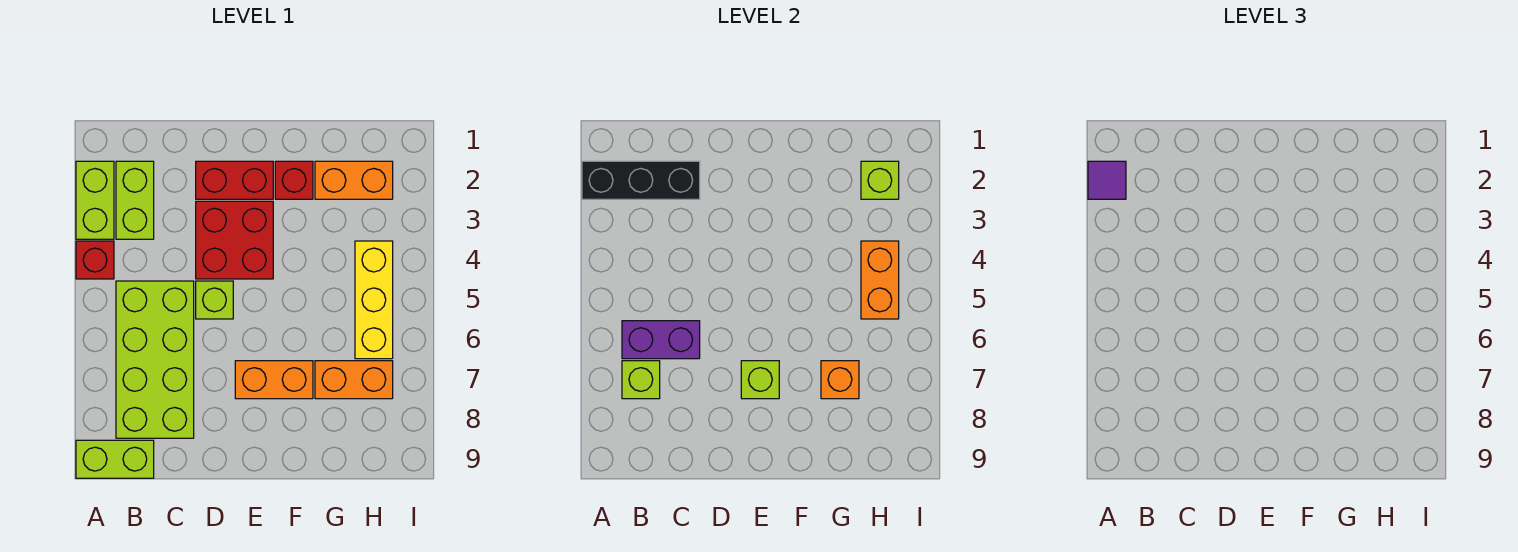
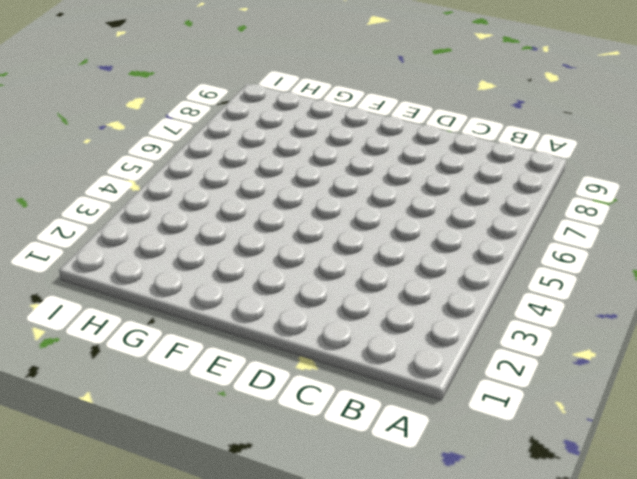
none -> lime 1x2 brick [76,161,114,239]
none -> red 1x1 brick [76,241,114,279]
none -> lime 1x2 brick [76,440,154,478]

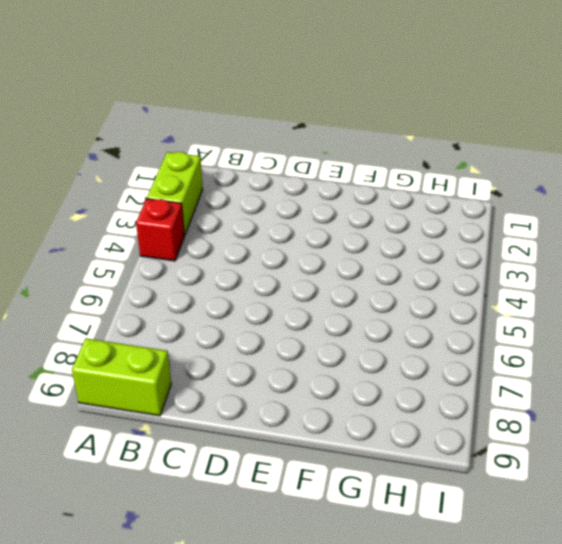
none -> lime 1x2 brick [116,161,154,239]
none -> lime 2x4 brick [116,281,194,438]
none -> red 1x2 brick [196,161,273,199]

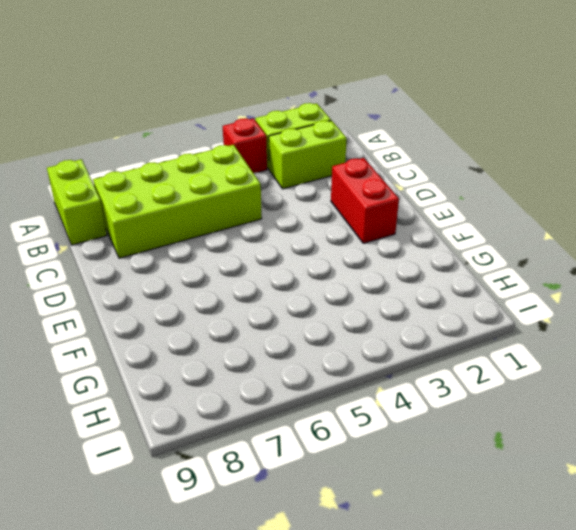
none -> red 2x2 brick [196,201,273,279]
none -> lime 1x1 brick [196,281,233,319]
none -> orange 1x2 brick [235,361,313,399]

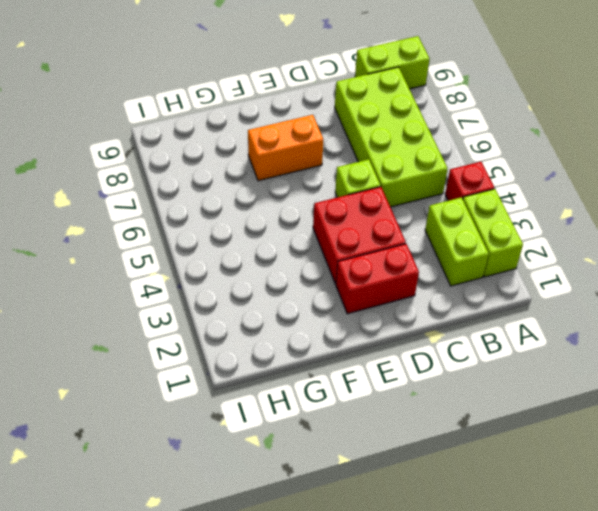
none -> red 1x1 brick [275,161,313,199]
none -> orange 1x2 brick [315,161,393,199]
none -> orange 1x2 brick [315,361,393,399]

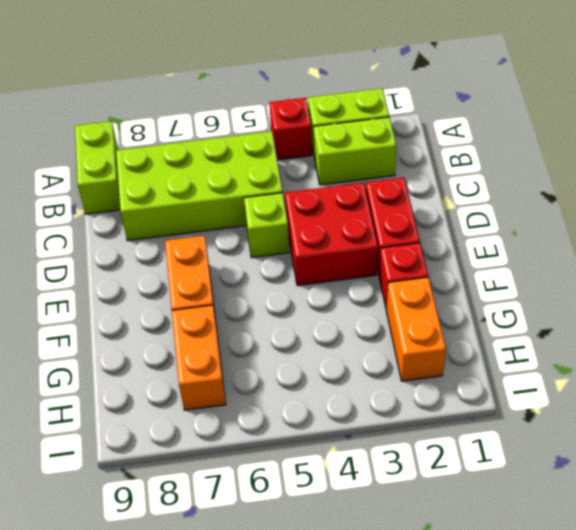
none -> yellow 1x3 brick [355,241,393,359]
none -> black 1x3 brick [582,161,700,199]
none -> purple 1x2 brick [622,321,700,359]

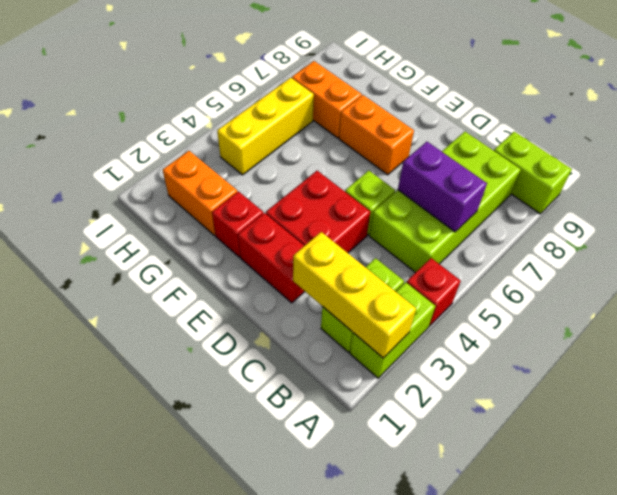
yellow 1x3 brick [293,232,416,358] -> black 1x3 brick [582,161,700,199]
none -> lime 1x1 brick [622,361,660,399]
none -> lime 1x1 brick [741,361,779,399]
none -> orange 1x1 brick [821,361,859,399]

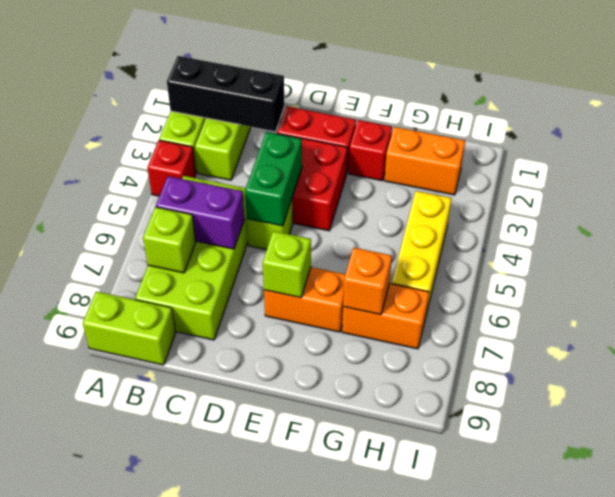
green 1x2 brick [245,132,302,226] -> none
none -> lime 1x1 brick [861,161,899,199]
none -> orange 1x2 brick [861,241,899,319]
none -> purple 1x1 tile [1088,161,1126,199]

